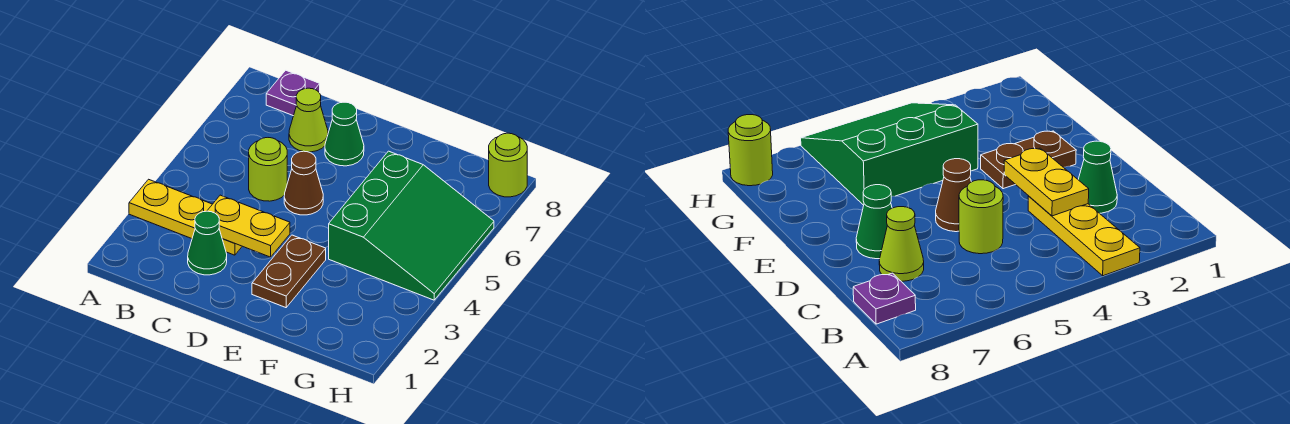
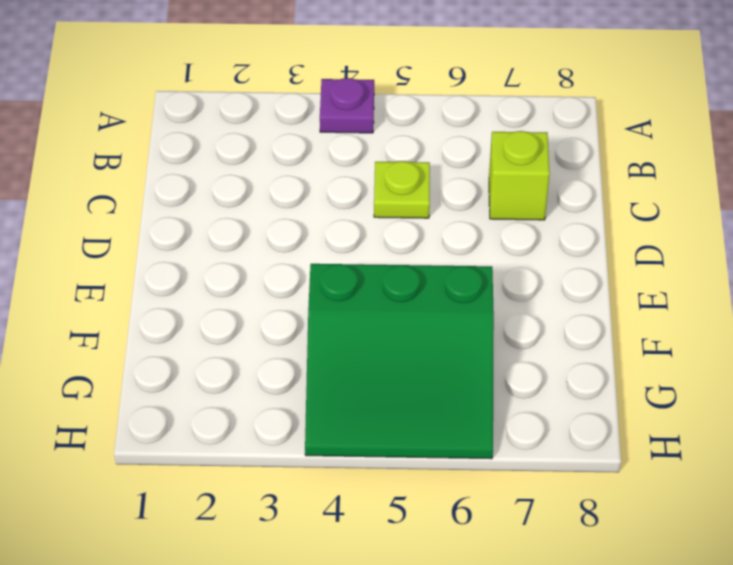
purple 1x1 plate [320,78,374,133] -> purple 1x1 plate moved to [266,70,320,116]
lime 1x1 plate [374,161,430,218] -> lime 1x1 round brick [249,138,287,201]
lime 1x1 brick [489,131,550,220] -> lime 1x1 cone [289,88,328,152]
none -> yellow 1x3 plate [129,179,242,255]
none -> green 1x1 cone [188,211,227,275]

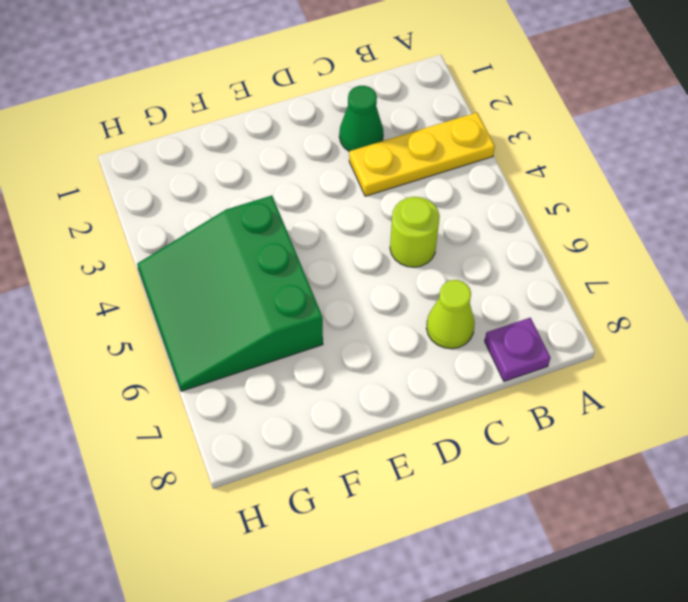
none -> brown 1x1 cone [284,151,323,215]
none -> green 1x1 cone [325,102,364,166]

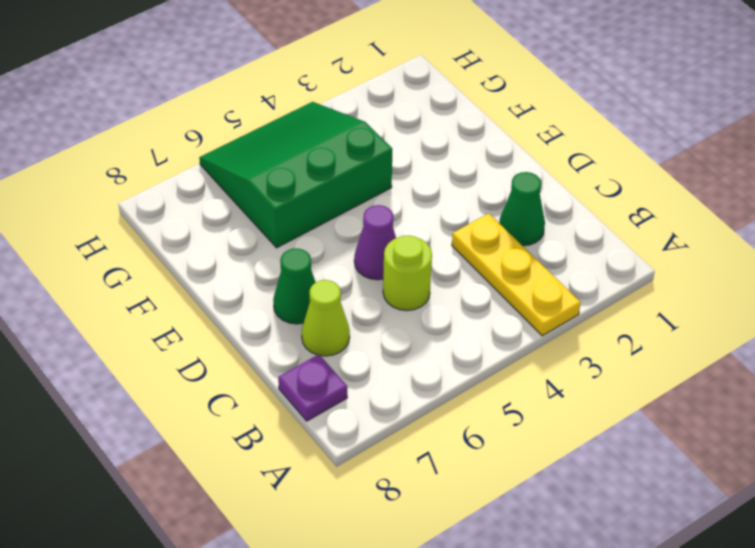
purple 1x1 cone [354,205,396,280] -> brown 1x1 cone [284,151,323,215]
none -> brown 1x2 plate [252,235,326,308]
none -> lime 1x1 round brick [489,133,527,197]

